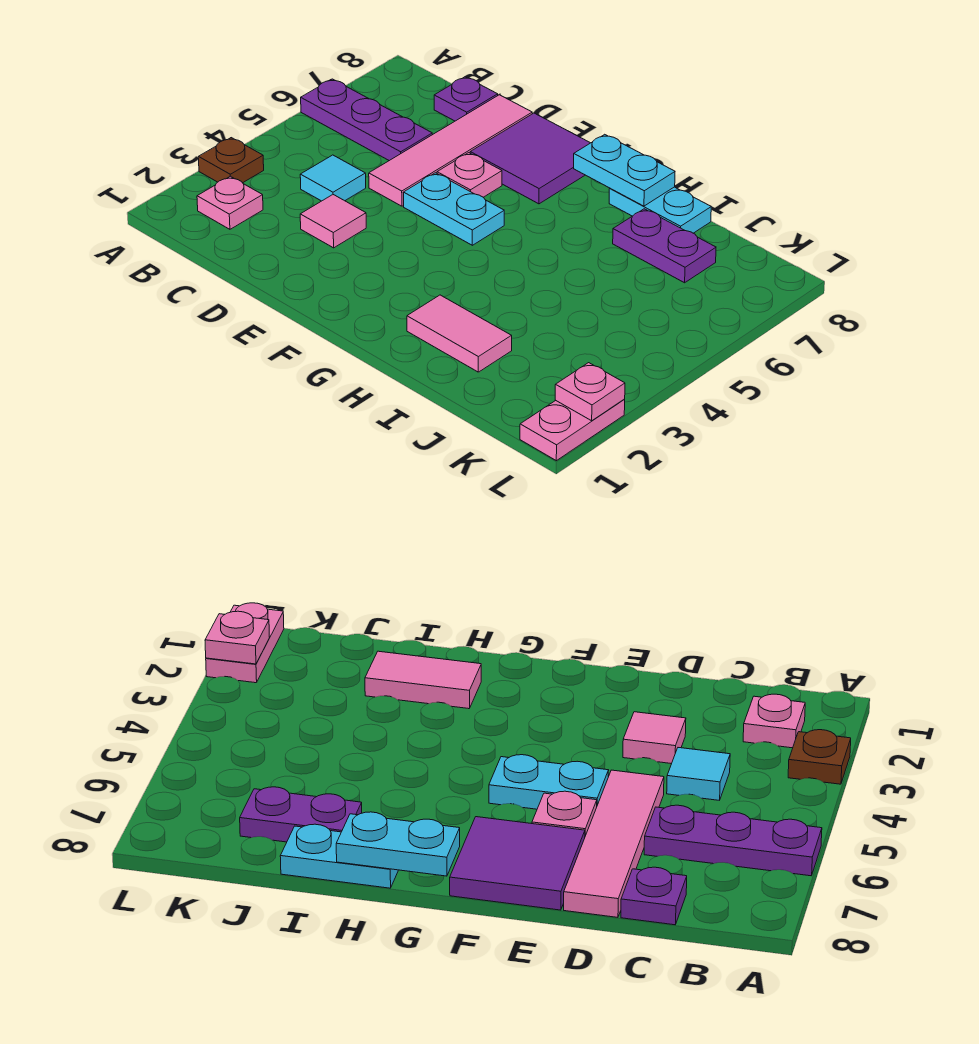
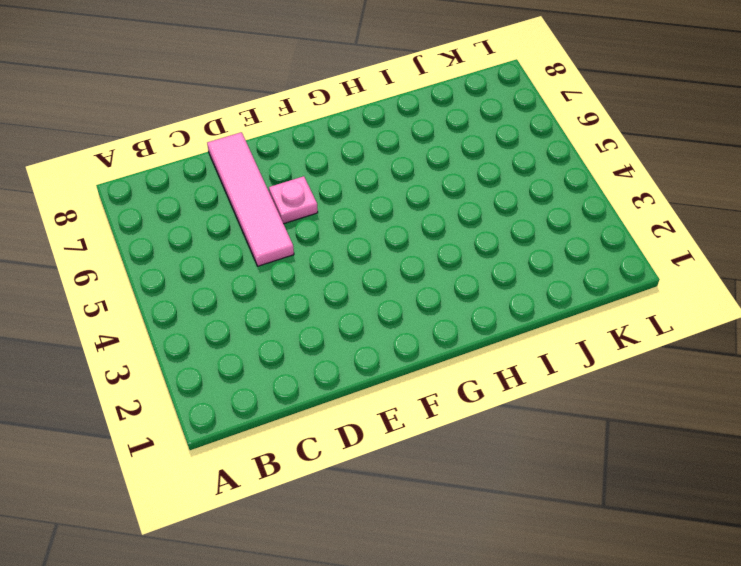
none -> brown 1x1 plate [198,138,264,183]
none -> purple 1x3 plate [301,79,432,161]
none -> pink 1x1 plate [197,176,263,229]

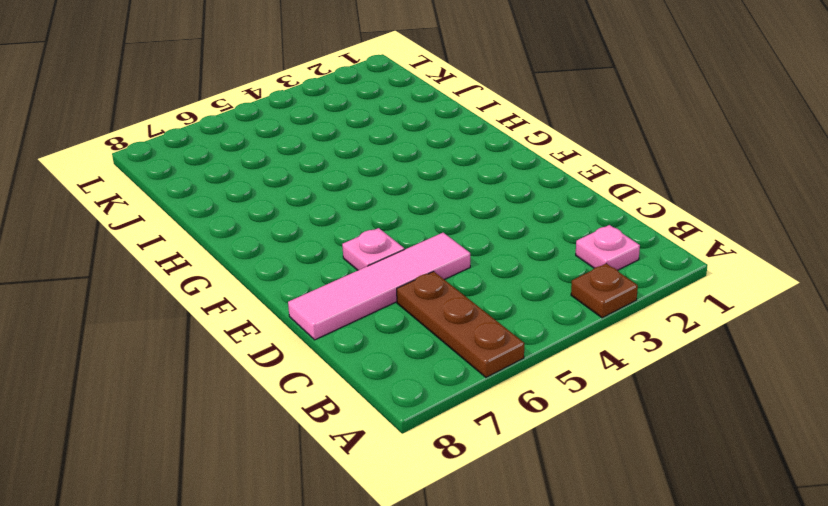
brown 1x3 plate [397,271,524,377] -> purple 1x3 plate [301,79,432,161]
none -> cyan 1x1 tile [300,155,366,201]
none -> purple 1x1 plate [434,77,498,121]
none -> pink 1x1 tile [300,195,366,248]

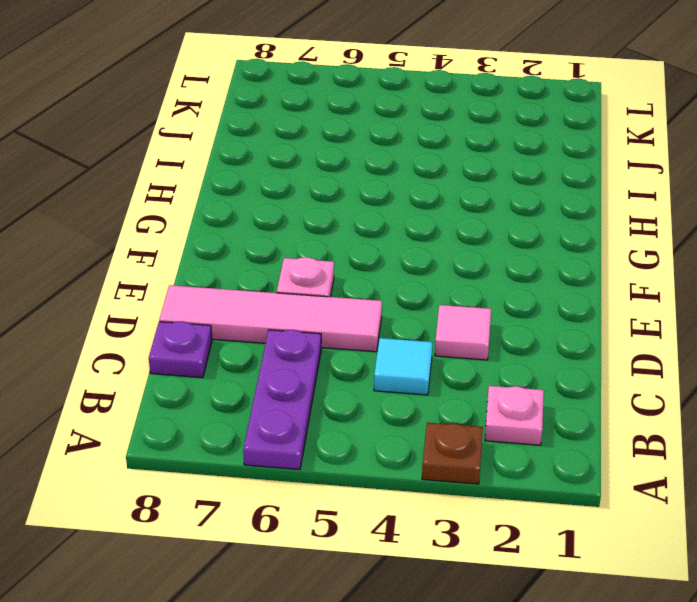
none -> cyan 1x2 plate [403,173,504,245]
none -> purple 2x2 tile [470,113,590,204]
none -> pink 1x2 tile [407,295,512,372]

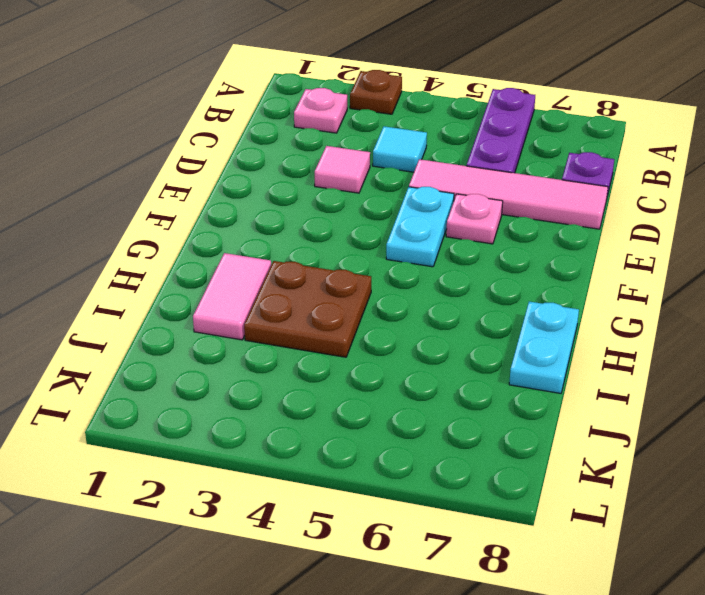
brown 2x2 plate [244,261,371,357] -> none
none -> purple 2x2 tile [470,113,590,204]
none -> purple 1x2 plate [613,209,716,283]
none -> pink 1x2 plate [520,400,625,461]

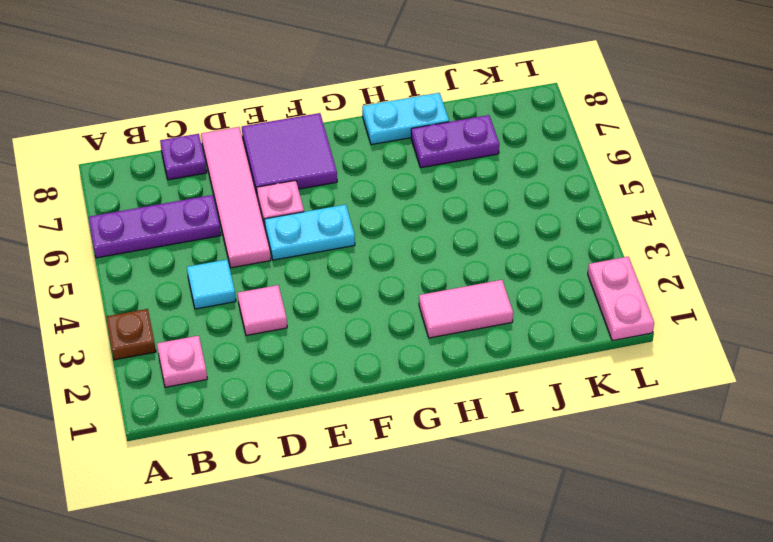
none -> cyan 1x2 plate [574,134,675,206]
none -> pink 1x1 plate [555,363,625,421]

